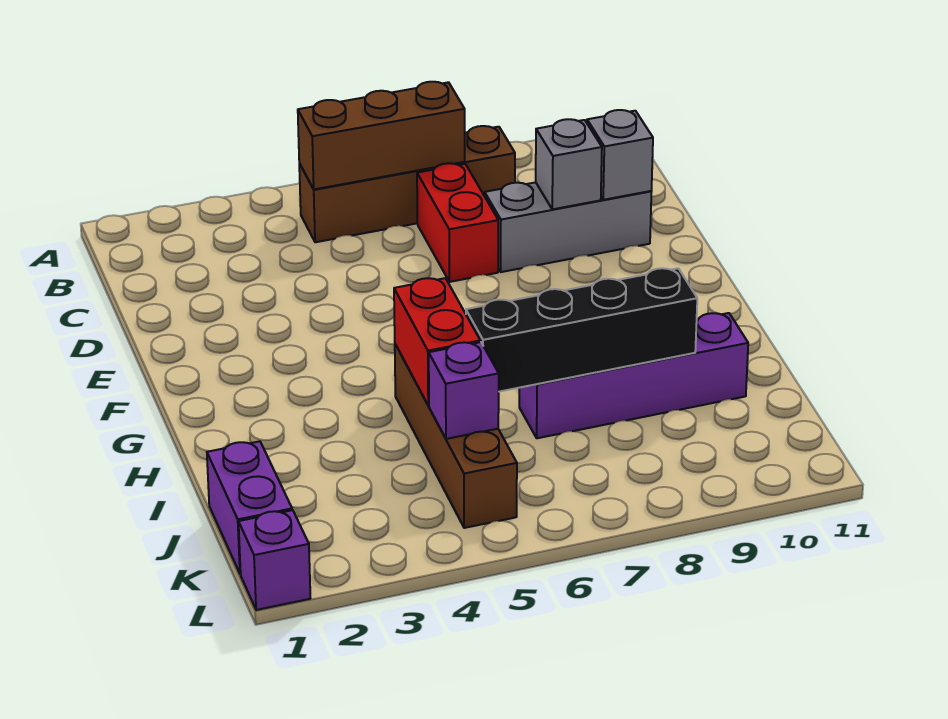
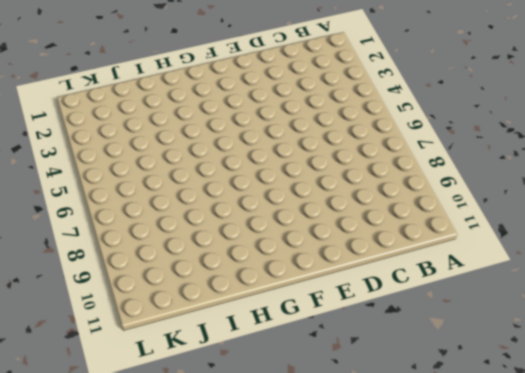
none -> brown 1x4 brick [299,126,515,242]
none -> red 1x2 brick [417,163,498,282]
none -> grey 1x3 brick [485,182,652,272]

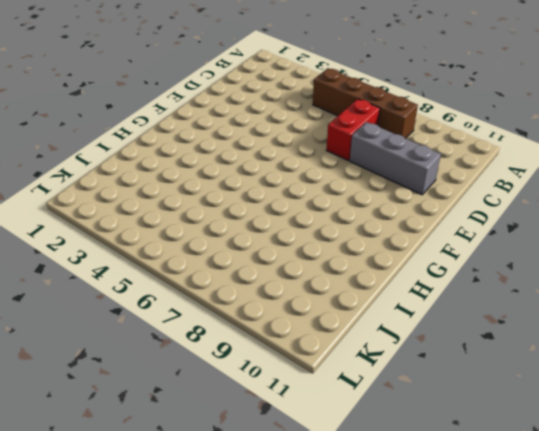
none -> brown 1x4 brick [395,344,517,528]
none -> purple 1x4 brick [519,313,748,438]
none -> purple 1x2 brick [207,441,292,574]

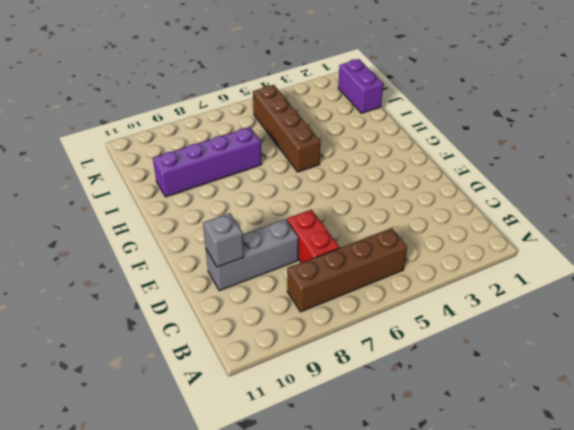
none -> purple 1x1 brick [238,510,310,610]
none -> brown 1x3 brick [298,82,465,189]
none -> grey 1x1 brick [536,119,602,209]

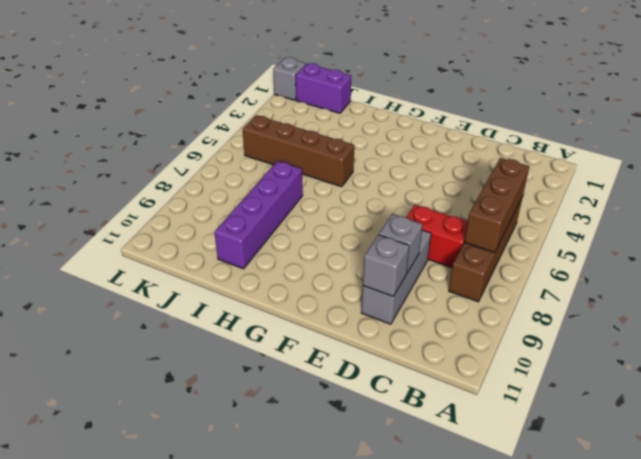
grey 1x1 brick [273,57,306,100] -> purple 1x1 brick [238,510,310,610]
none -> red 1x2 brick [394,278,480,406]
none -> black 1x4 brick [466,268,697,392]
none -> purple 1x1 brick [429,342,499,439]

